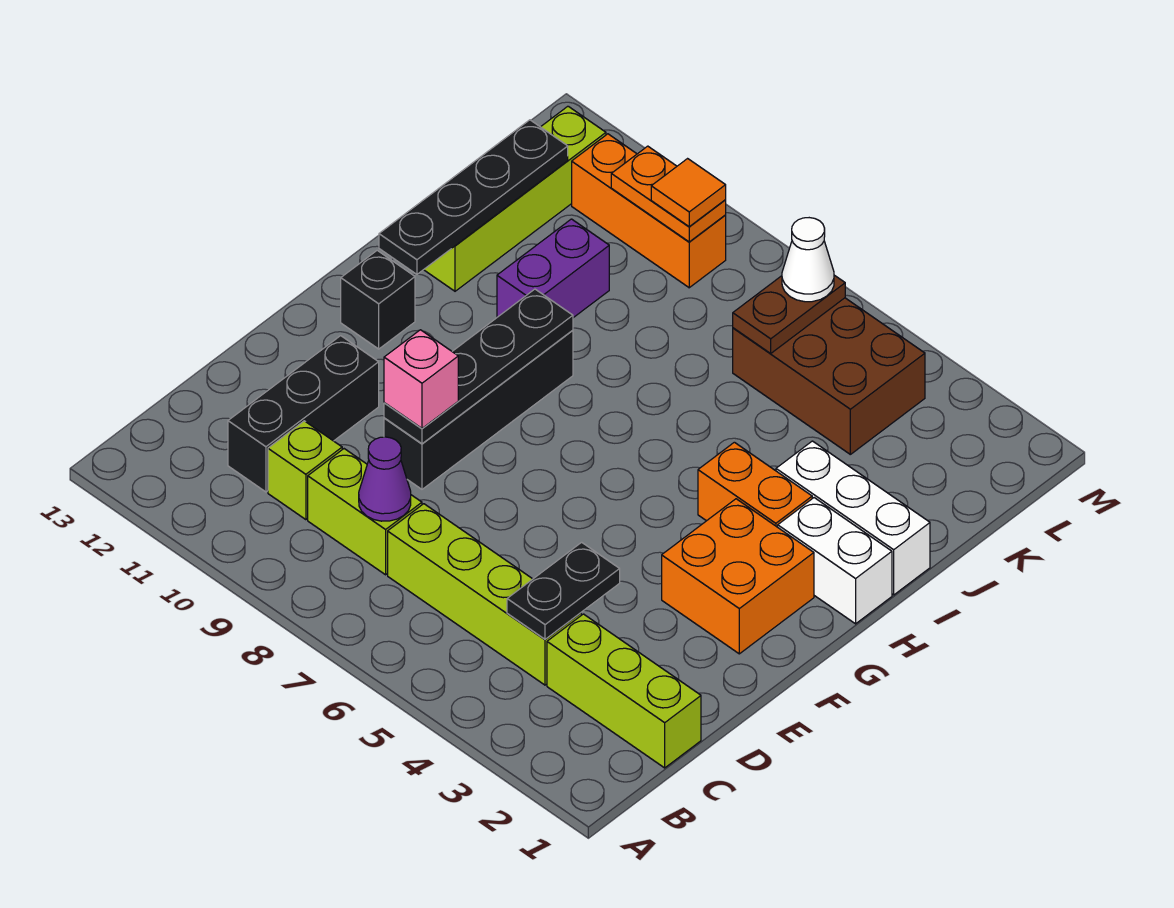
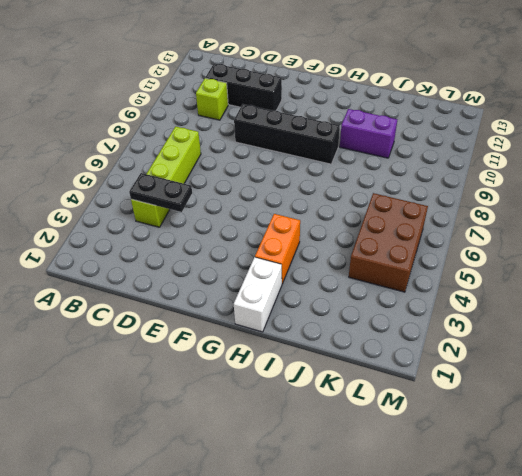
none -> lime 1x3 brick [547,614,701,768]
none -> lime 1x2 brick [308,449,422,575]
none -> orange 2x2 brick [662,499,814,654]

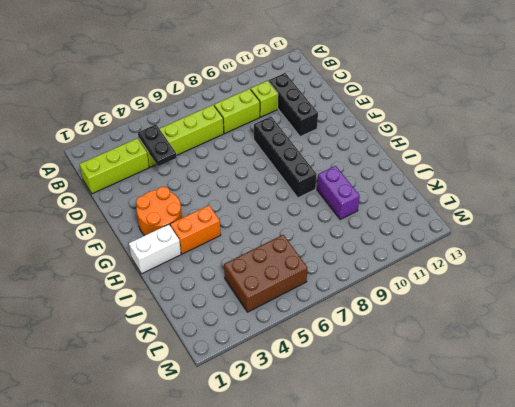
orange 2x2 round brick [136,187,182,236] -> orange 2x2 brick [662,499,814,654]
none -> black 1x1 brick [341,250,415,349]
none -> white 1x3 brick [776,441,930,595]
none -> lime 1x4 brick [424,106,606,291]

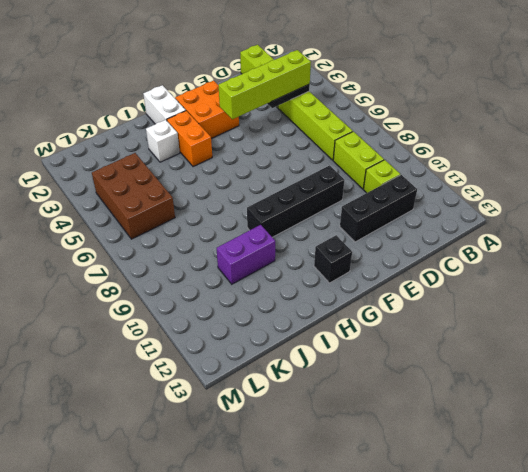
lime 1x4 brick [219,50,311,119] -> lime 1x4 brick moved to [424,106,606,291]
white 1x1 brick [146,120,180,162] -> white 1x3 brick [776,441,930,595]
none -> orange 1x3 brick [572,134,726,288]
none -> purple 1x1 cone [359,437,411,521]
none -> black 1x4 plate [384,289,573,444]

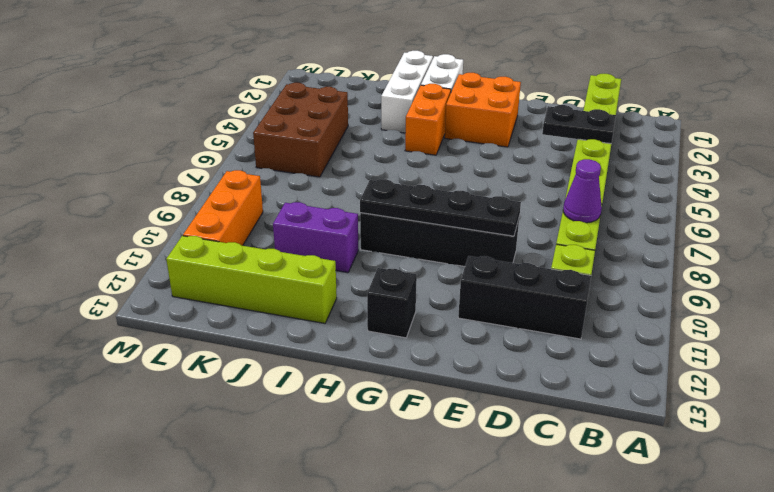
none -> black 1x4 plate [379,120,568,274]
none -> brown 1x2 plate [733,275,845,353]
none -> orange 1x2 plate [611,146,726,242]

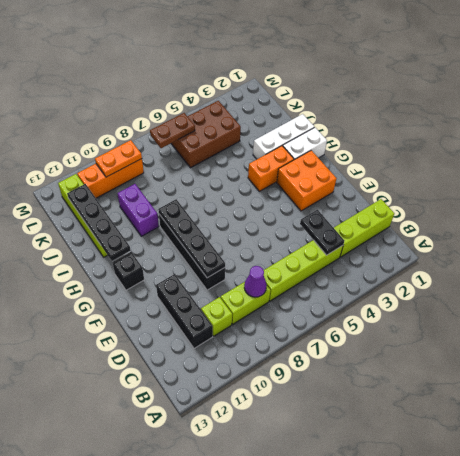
brown 1x2 plate [150,113,195,148] -> brown 1x2 plate turned to [733,275,845,353]
none -> pink 1x1 brick [384,330,458,428]
none -> white 1x1 cone [782,218,834,302]
none -> orange 1x1 tile [651,159,726,226]

